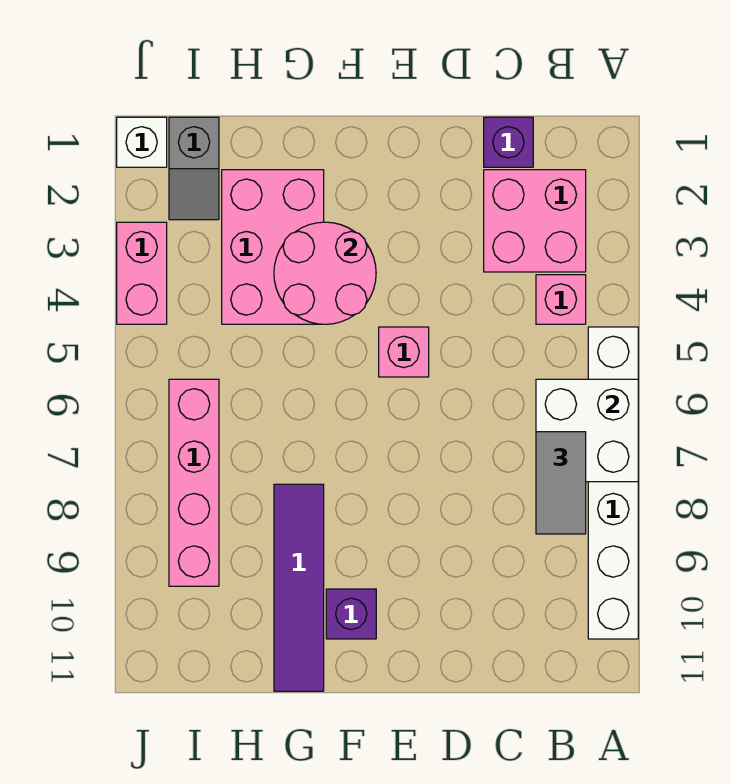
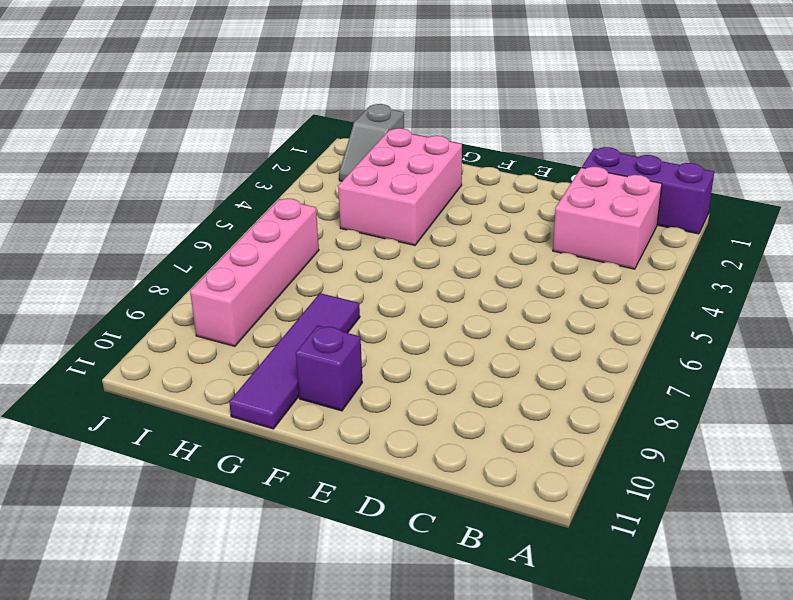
purple 1x3 brick [582,147,714,234] -> purple 1x1 brick [484,117,533,167]
none -> white 1x6 brick [588,327,638,639]
none -> pink 1x1 brick [536,275,586,324]
none -> pink 1x1 brick [379,327,429,377]

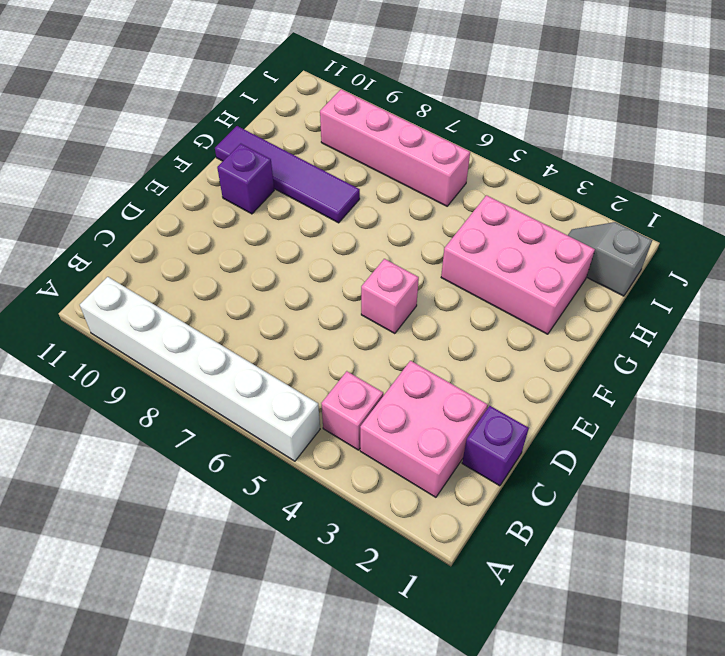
none -> white 1x1 brick [117,117,167,167]
none -> pink 1x2 brick [117,222,167,324]
none -> white 2x2 brick [536,379,638,482]

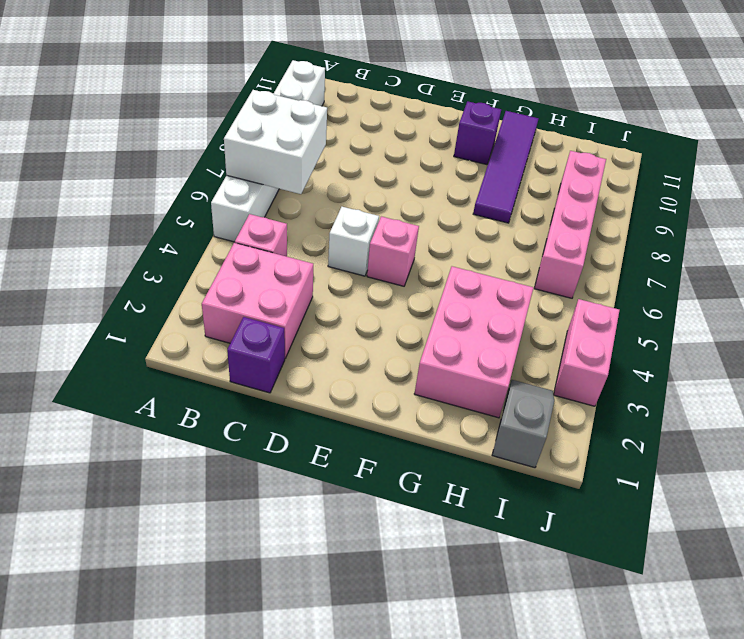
white 1x1 brick [328,207,379,276] -> white 1x1 brick moved to [117,117,167,167]
none -> pink 2x2 round brick [274,222,376,324]
none -> grey 1x2 tile [536,432,586,534]

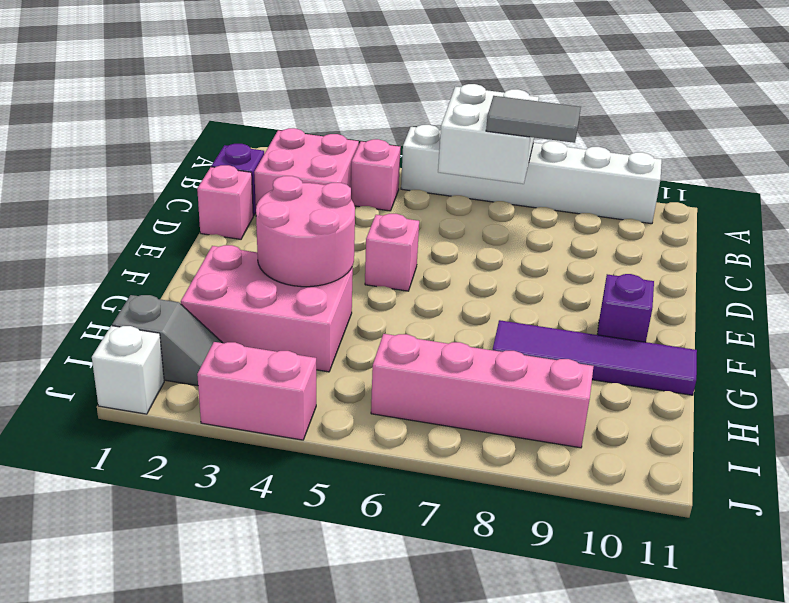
pink 1x1 brick [197,165,253,239] -> none

